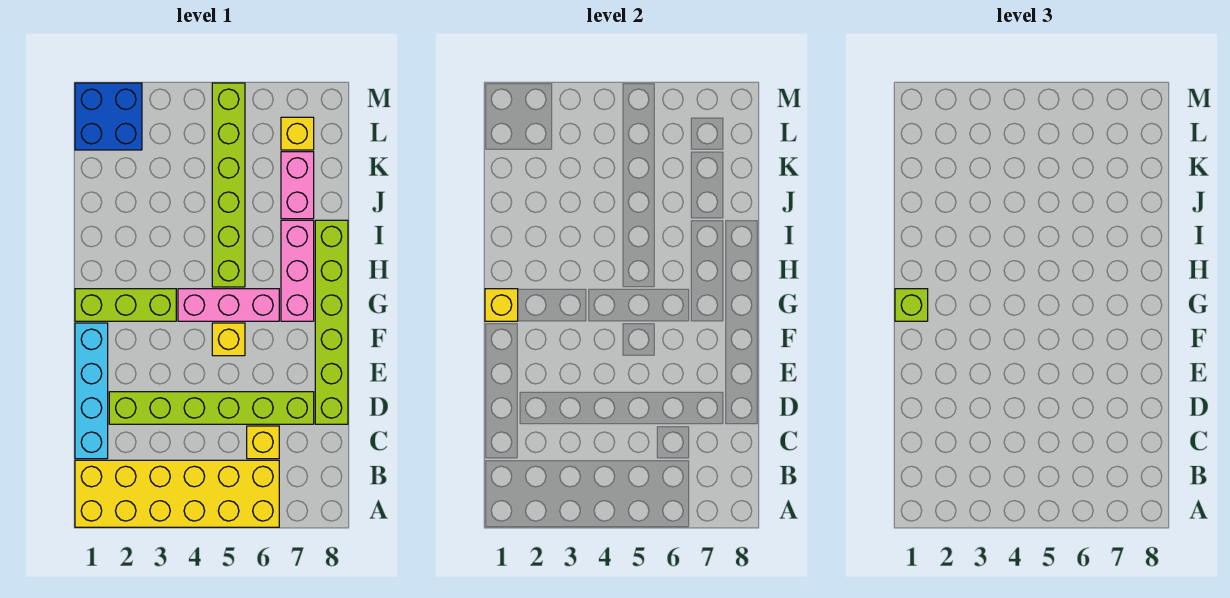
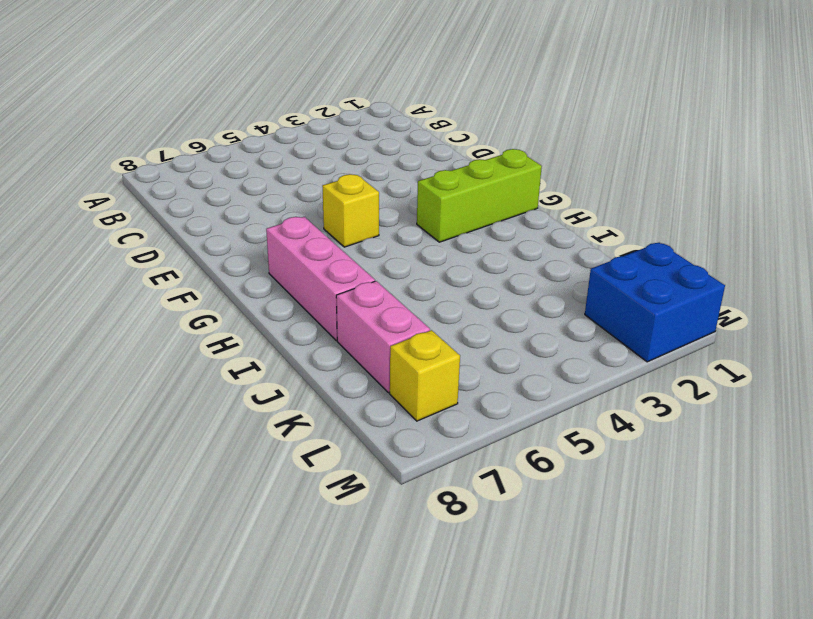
none -> yellow 2x6 brick [75,460,279,527]
none -> cyan 1x4 brick [75,323,108,459]
none -> yellow 1x1 brick [247,426,279,459]

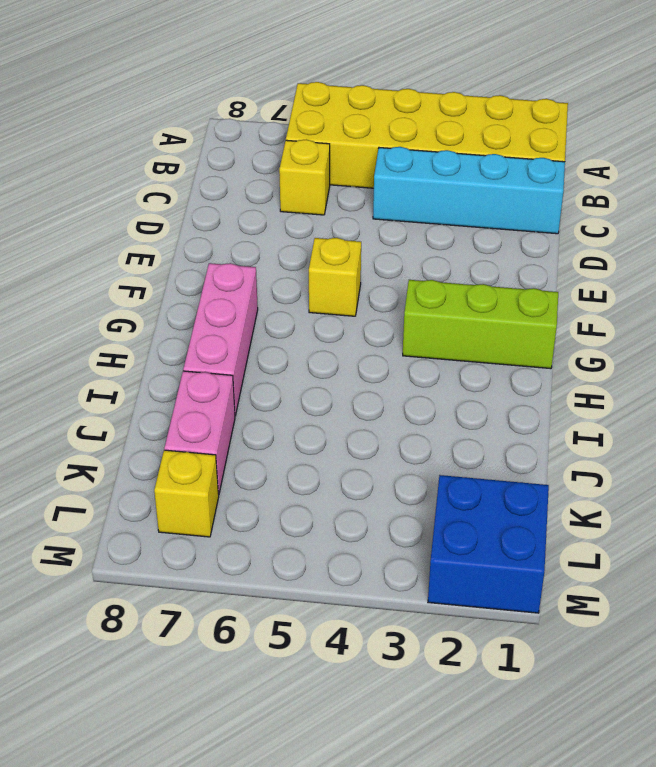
cyan 1x4 brick [373,147,565,234] -> cyan 1x4 brick turned to [75,323,108,459]
none -> lime 1x6 brick [109,392,314,424]
none -> lime 1x6 brick [315,220,348,424]
none -> pink 1x3 brick [178,289,279,321]

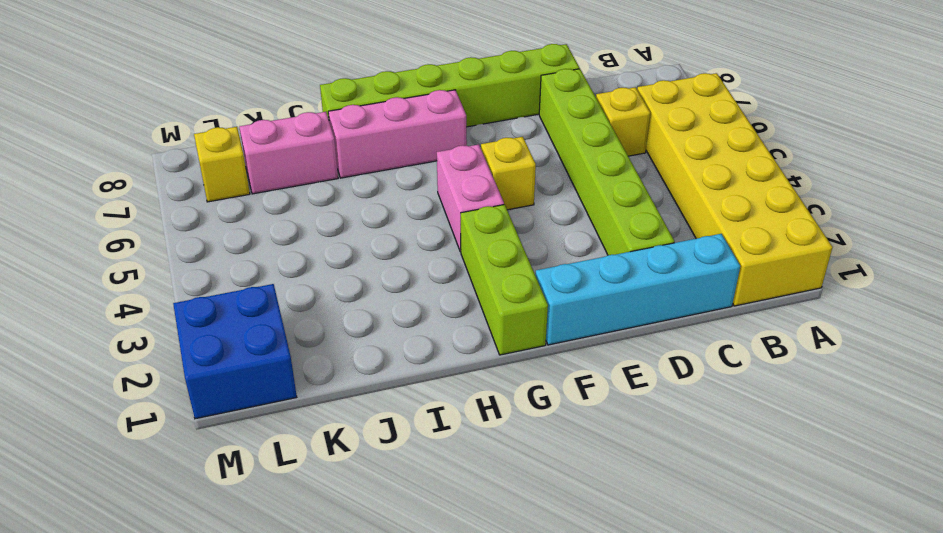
pink 1x2 brick [437,144,504,252] -> pink 1x3 brick [178,289,279,321]
none -> lime 1x6 brick [212,83,245,287]
none -> yellow 1x1 brick [485,289,518,321]
none -> lime 1x1 brick [895,289,928,321]

